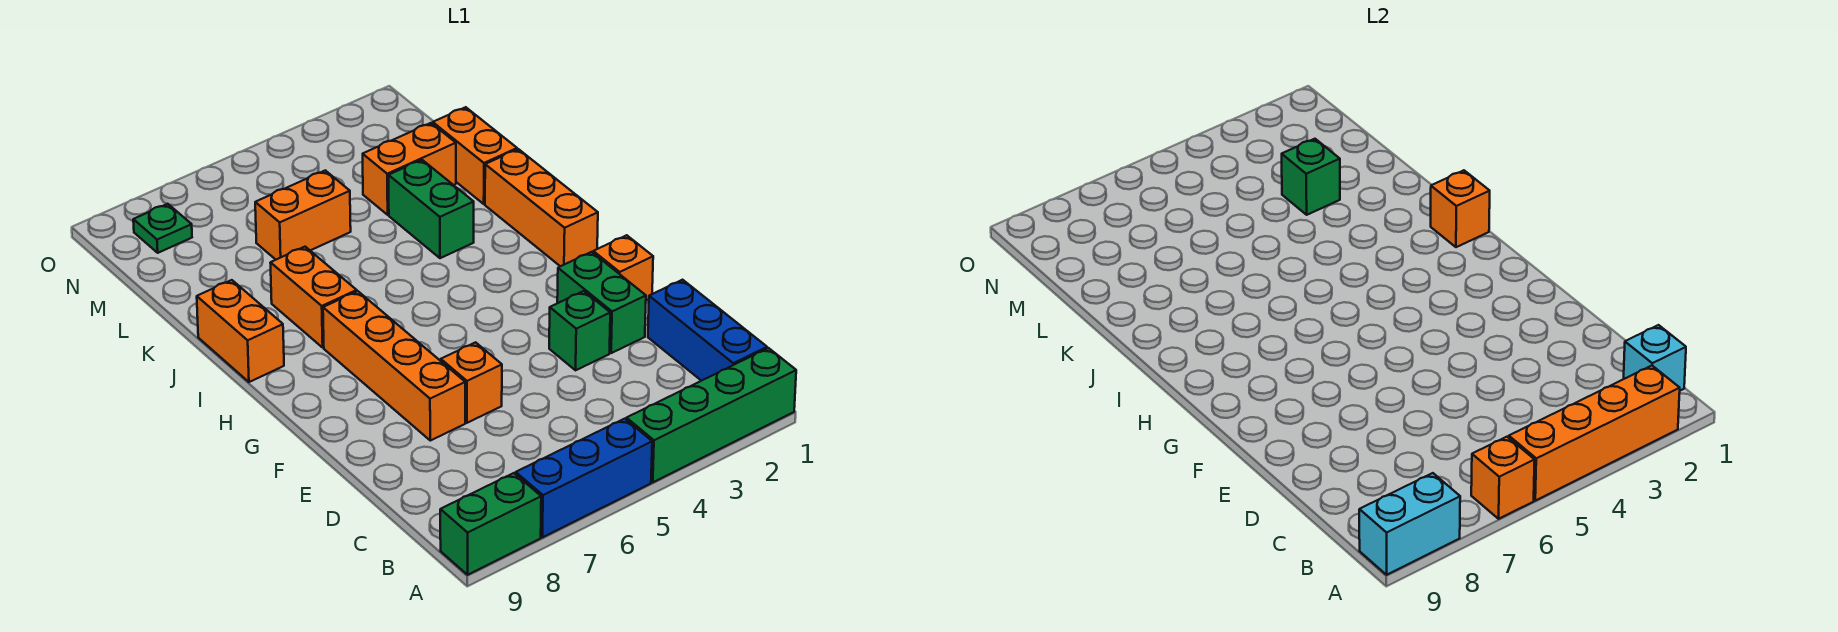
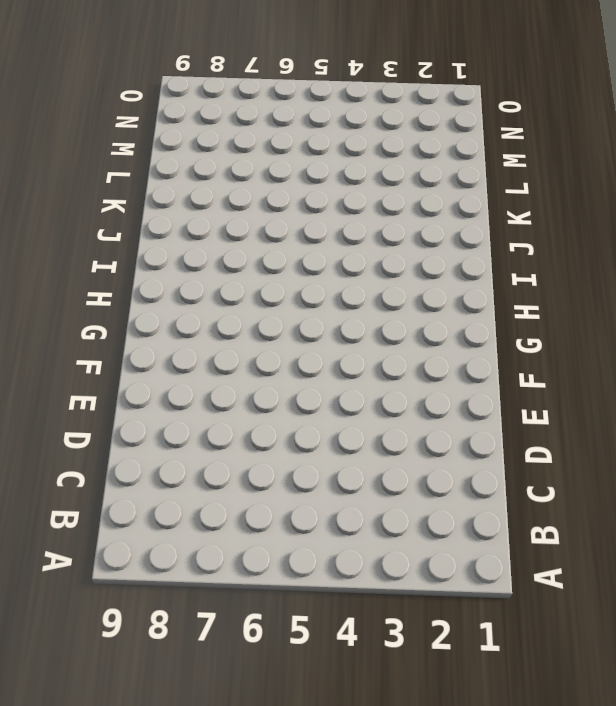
none -> green 1x4 brick [626,348,796,482]
none -> blue 1x3 brick [516,419,652,537]
none -> green 1x2 brick [440,473,541,575]

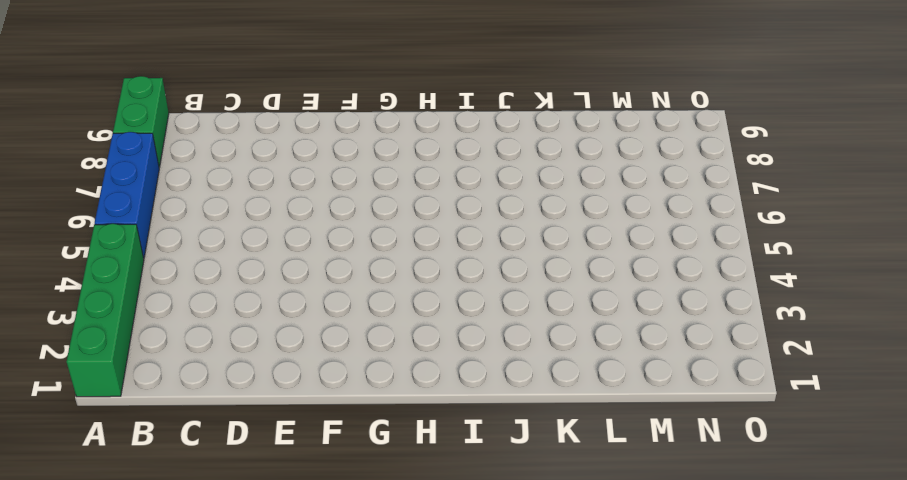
none -> blue 1x3 brick [648,280,767,381]
none -> green 1x2 brick [557,252,646,353]
none -> green 1x1 brick [549,291,610,370]

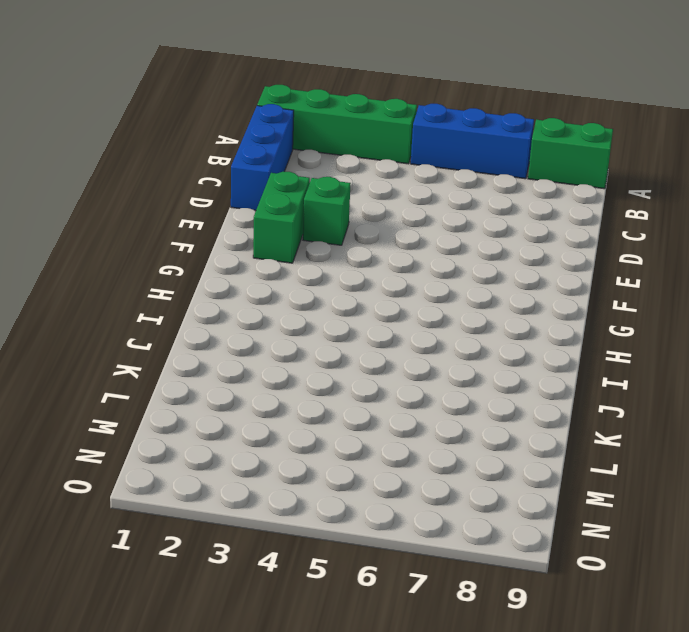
none -> orange 1x1 brick [441,342,502,423]
none -> orange 1x4 brick [323,291,465,441]
none -> orange 1x1 brick [593,235,653,300]

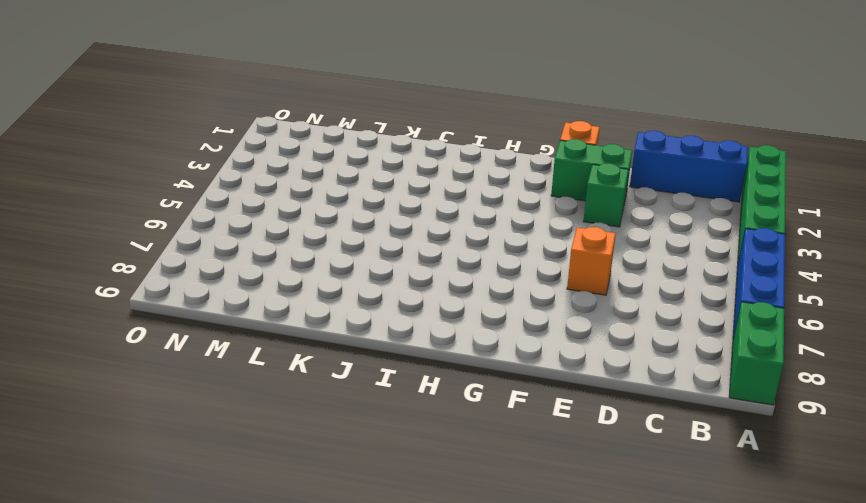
none -> orange 1x4 brick [323,291,465,441]
none -> orange 1x3 brick [485,149,598,266]
none -> orange 1x2 brick [271,247,357,347]

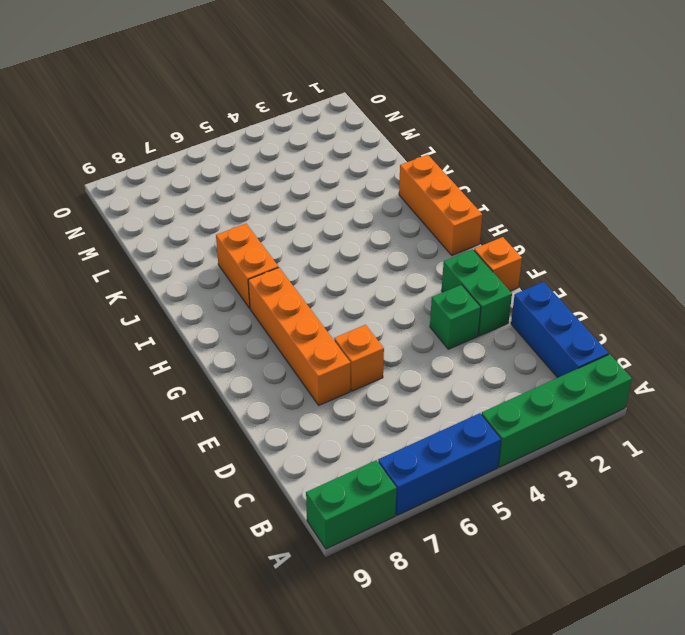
none -> orange 1x2 brick [197,280,284,382]
none -> green 1x2 brick [388,160,474,258]
none -> orange 1x2 brick [433,107,517,204]

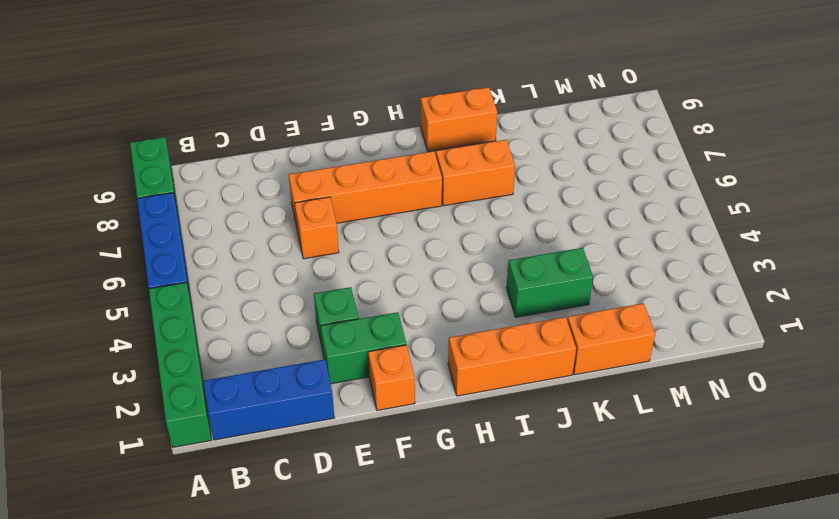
none -> orange 1x2 brick [363,123,456,215]
none -> orange 1x2 brick [255,170,351,260]
none -> green 1x1 plate [133,204,192,253]

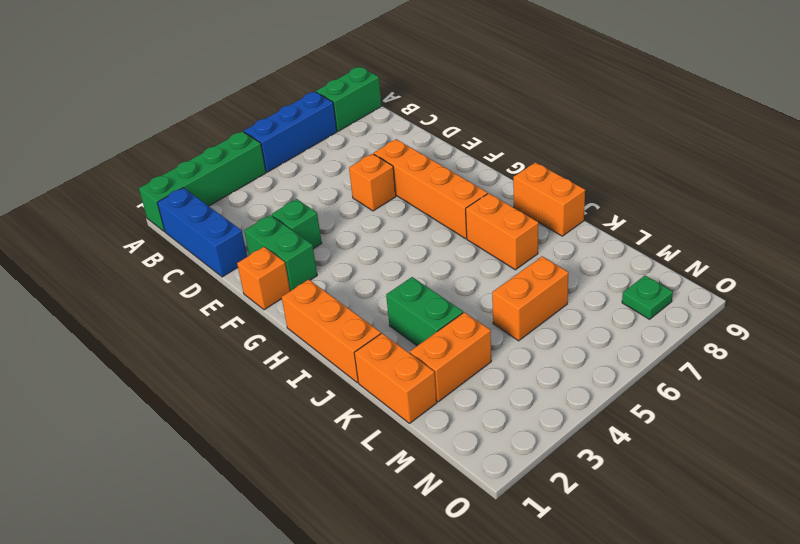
none -> orange 1x4 brick [1509,366,1680,501]
none -> orange 1x1 brick [1471,437,1535,519]
none -> cyan 1x2 brick [1359,473,1460,575]

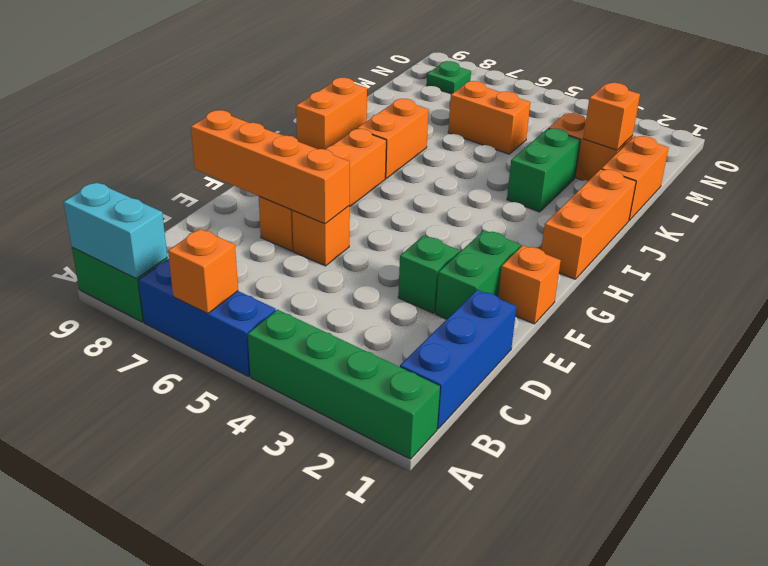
orange 1x4 brick [191,110,350,224] -> orange 1x4 brick moved to [1509,366,1680,501]
orange 1x1 brick [583,83,640,150] -> orange 1x1 brick moved to [1431,170,1490,247]
none -> cyan 1x1 brick [1624,325,1686,391]
none -> green 1x1 brick [1282,139,1340,215]

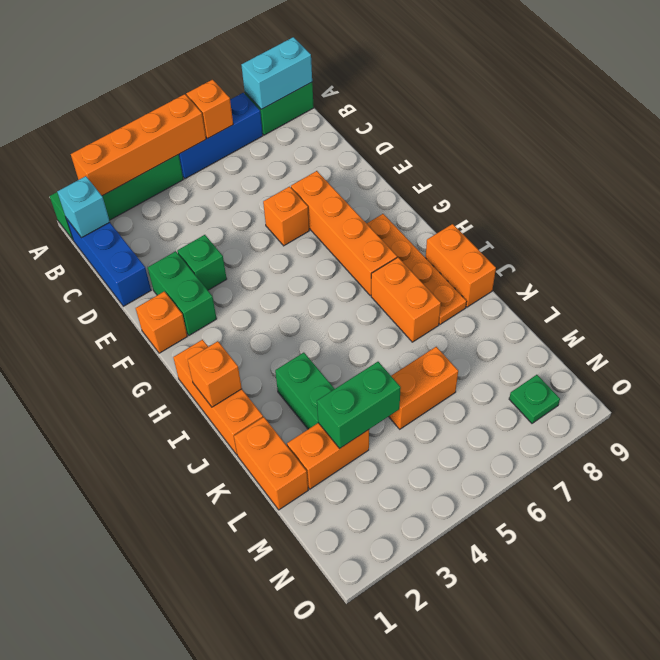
orange 1x4 plate [367,214,467,324] -> none
green 1x2 brick [317,362,401,449] -> green 1x1 brick [1282,139,1340,215]

